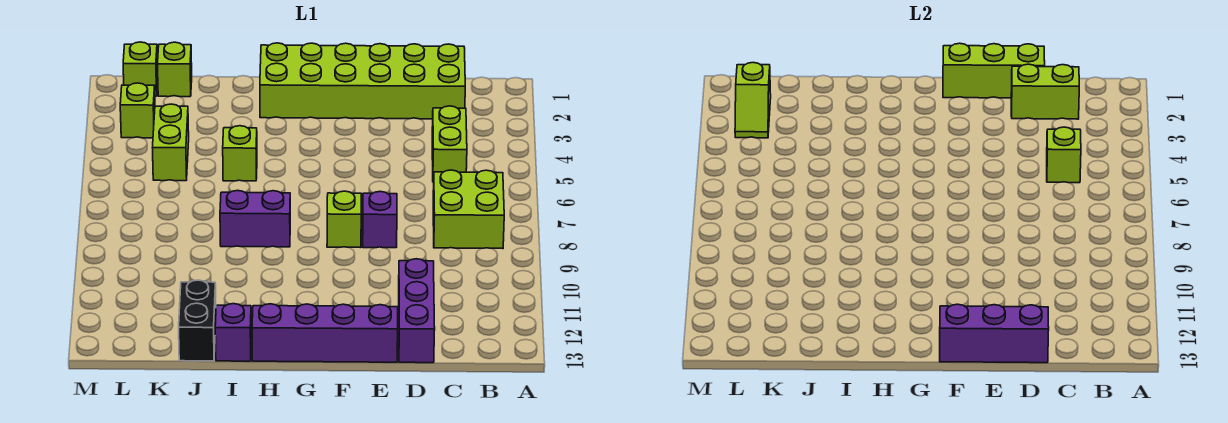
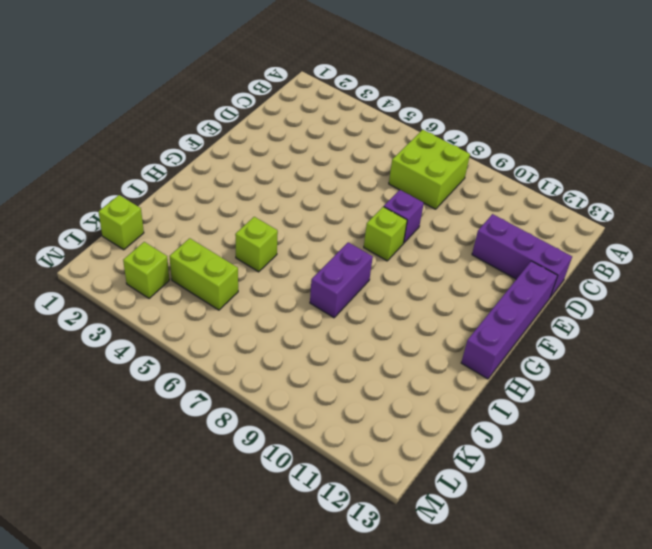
none -> lime 2x6 brick [260,43,465,119]
none -> lime 1x2 brick [432,106,467,182]
none -> purple 1x1 brick [215,304,251,361]

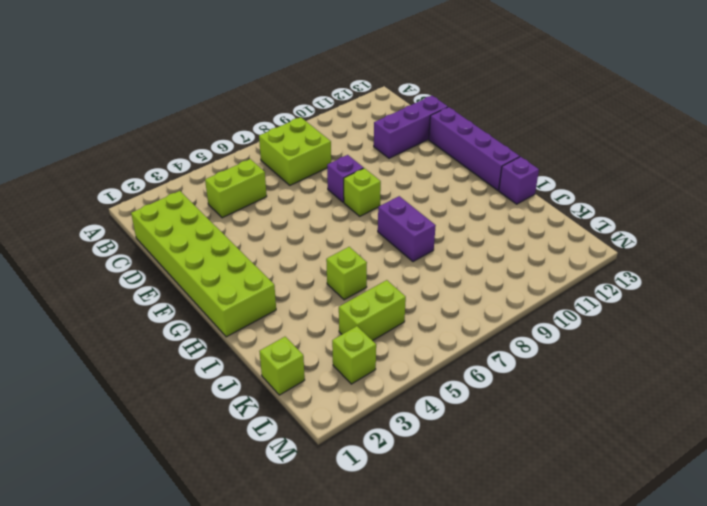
none -> black 1x2 brick [179,280,216,361]
none -> lime 1x1 brick [123,42,158,96]
none -> lime 1x2 brick [1011,64,1079,119]

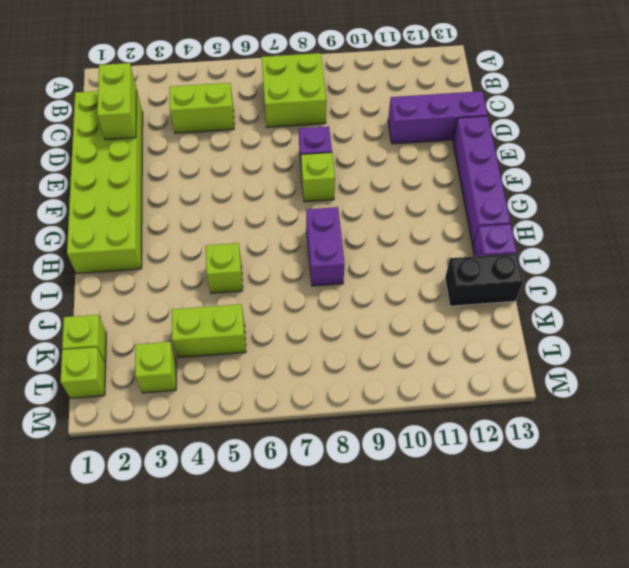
none -> lime 1x1 brick [1047,127,1081,183]
none -> lime 1x3 brick [943,43,1045,98]
none -> purple 1x3 brick [940,304,1049,363]

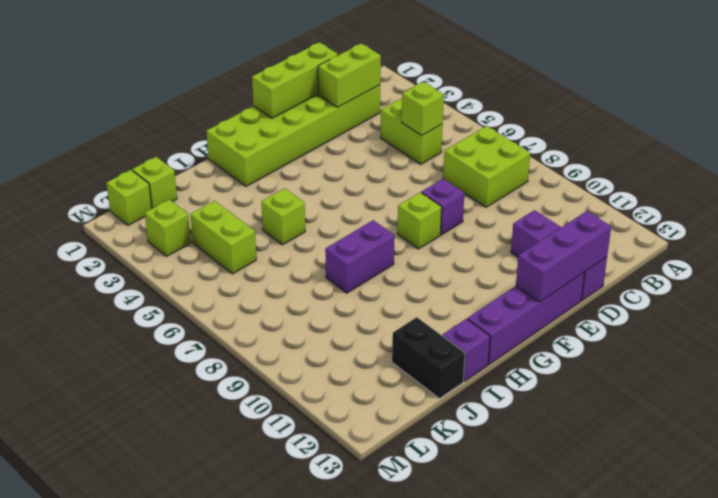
none -> lime 1x2 slope [735,63,771,138]

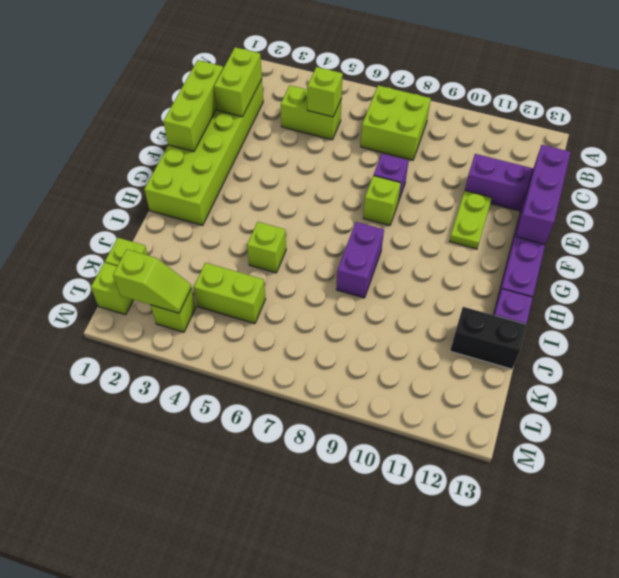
lime 1x2 plate [449,191,492,249] -> none

